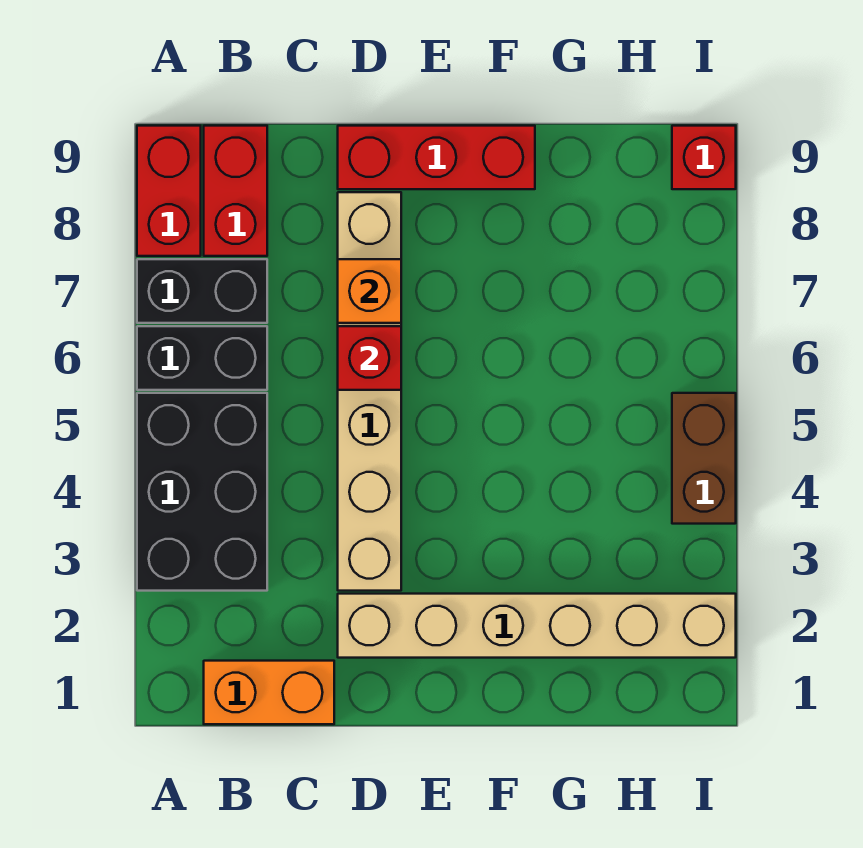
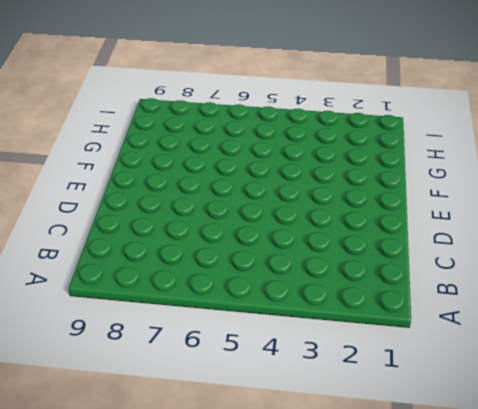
none -> black 2x3 brick [137,393,267,591]
none -> black 1x2 brick [137,326,267,390]
none -> black 1x2 brick [137,259,267,323]

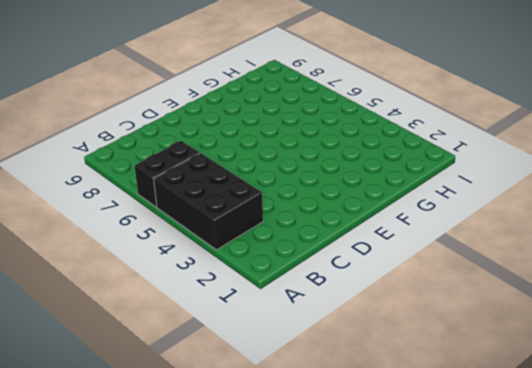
none -> black 1x2 brick [137,259,267,323]
none -> red 1x2 brick [137,126,201,256]
none -> orange 1x2 brick [204,661,334,724]

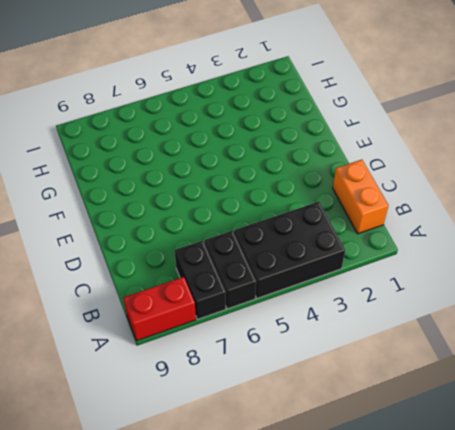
none -> red 1x2 brick [204,126,267,256]
none -> tan 1x6 brick [338,594,736,658]
none -> tan 1x6 brick [338,192,401,591]

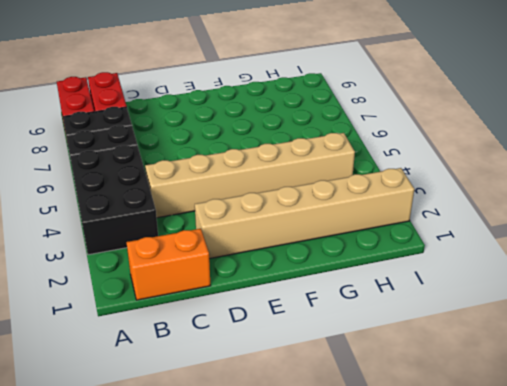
tan 1x6 brick [145,133,355,218] -> tan 1x6 brick turned to [338,192,401,591]
none -> red 1x3 brick [338,126,535,189]
none -> brown 1x2 brick [672,393,736,524]
none -> red 1x1 brick [672,126,736,189]

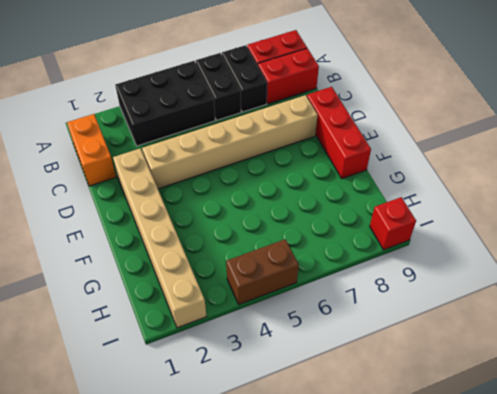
none -> red 1x1 brick [338,326,401,390]
none -> orange 1x1 brick [338,259,401,323]

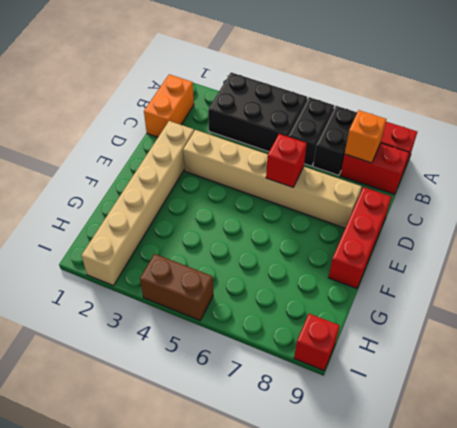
orange 1x1 brick [345,110,386,163] -> orange 1x1 brick moved to [338,259,401,323]

